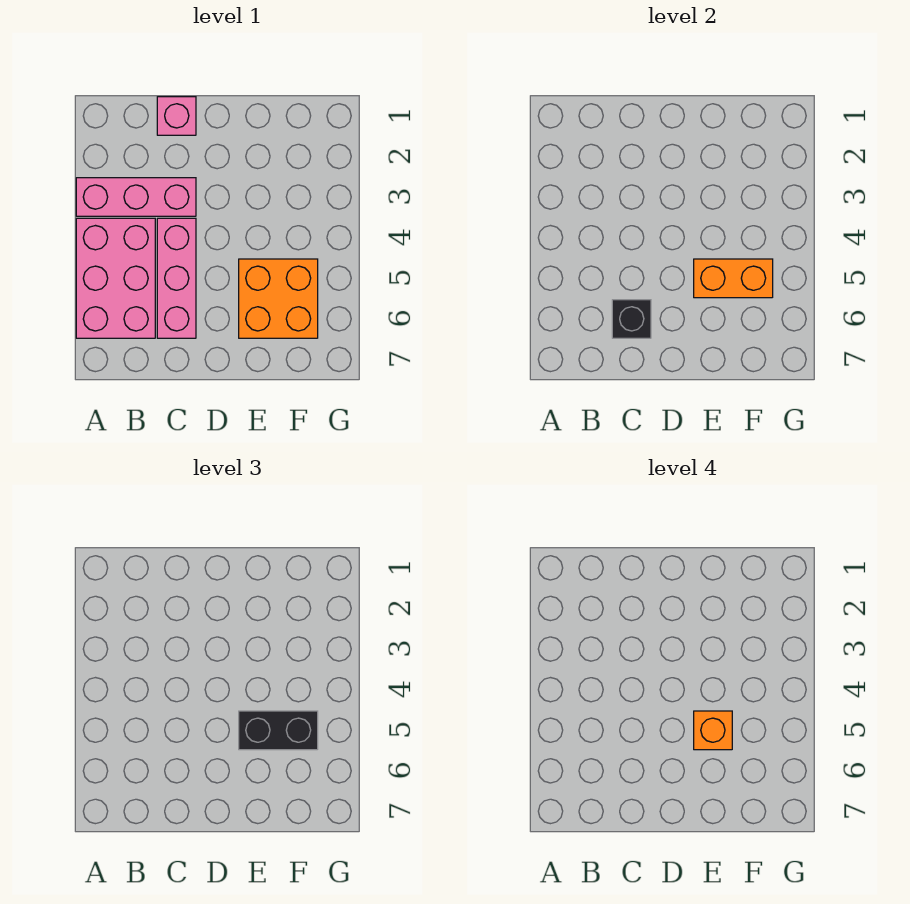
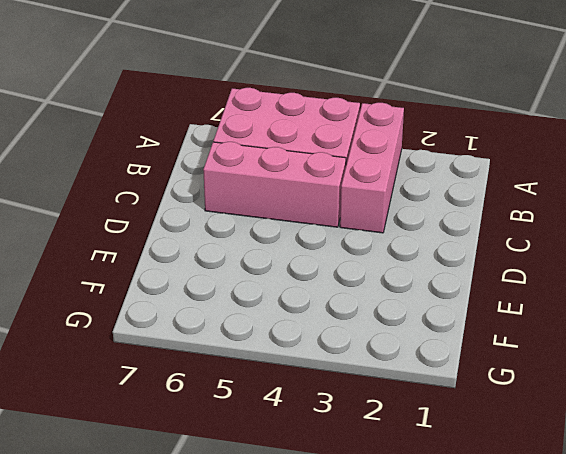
none -> pink 1x1 brick [157,97,196,135]
none -> orange 2x2 brick [239,259,318,338]

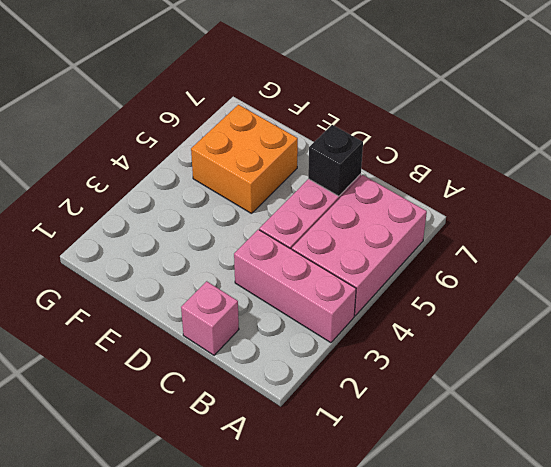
none -> orange 1x2 brick [694,259,773,298]
none -> black 1x2 brick [239,711,318,750]

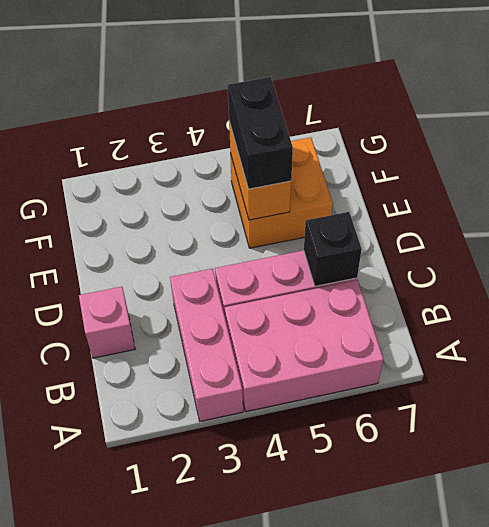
none -> orange 1x1 brick [694,711,732,750]

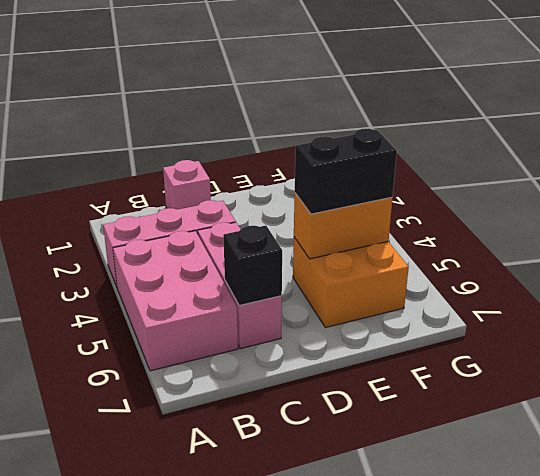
none -> orange 1x1 brick [694,711,732,750]

